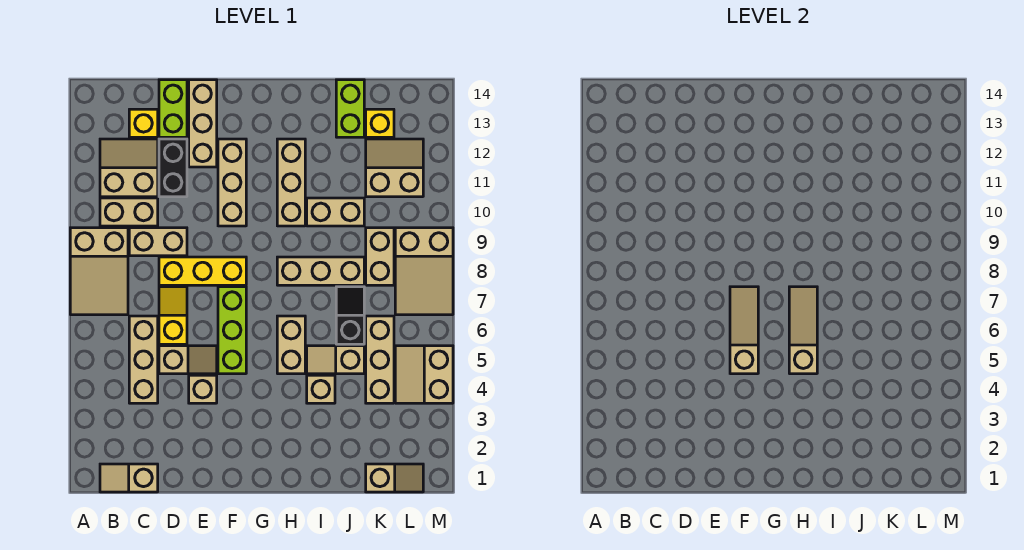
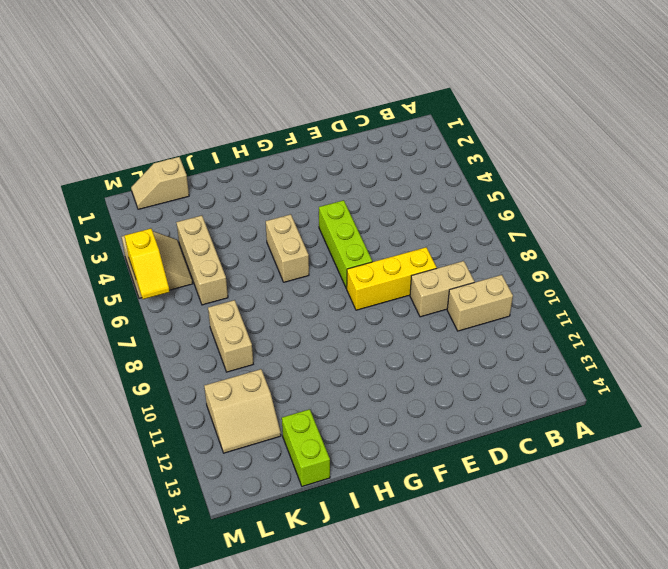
yellow 1x2 slope [125,229,170,299] -> yellow 1x2 slope moved to [159,287,187,344]
none -> tan 2x3 slope [70,228,128,315]
none -> tan 1x2 slope [100,464,158,492]
none -> tan 2x2 slope [100,139,158,197]
none -> tan 1x3 brick [129,316,158,403]

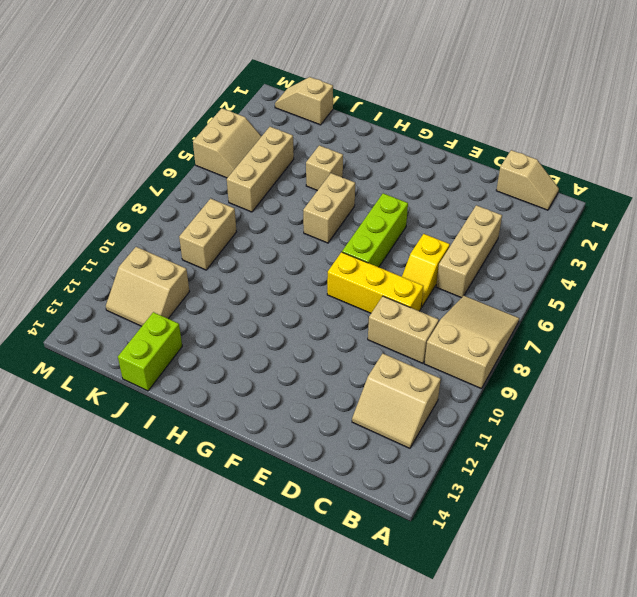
none -> tan 1x2 brick [100,198,158,226]
none -> yellow 1x1 brick [129,109,158,137]
none -> tan 1x2 slope [159,346,217,374]
none -> black 1x2 brick [159,139,187,197]

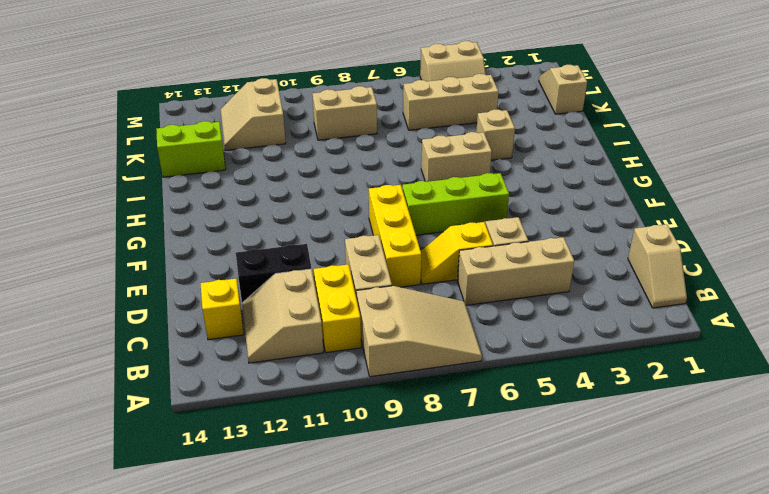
yellow 1x2 brick [314,264,361,353] -> tan 1x2 brick [100,198,158,226]
none -> lime 1x2 brick [159,80,187,137]
none -> tan 1x1 brick [189,375,217,403]
none -> tan 1x3 brick [189,80,217,167]
none -> tan 1x3 brick [218,139,246,226]

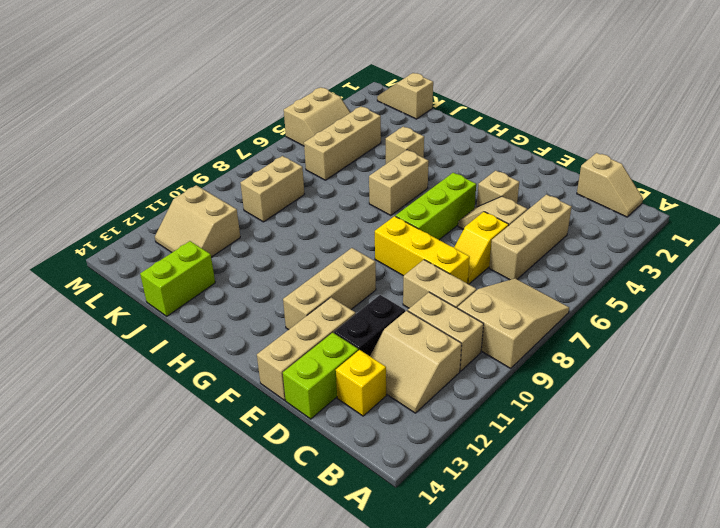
none -> tan 1x3 brick [277,257,364,285]
none -> tan 1x3 brick [277,139,305,226]
none -> tan 1x2 slope [307,346,364,374]
none -> tan 1x2 brick [307,198,364,226]

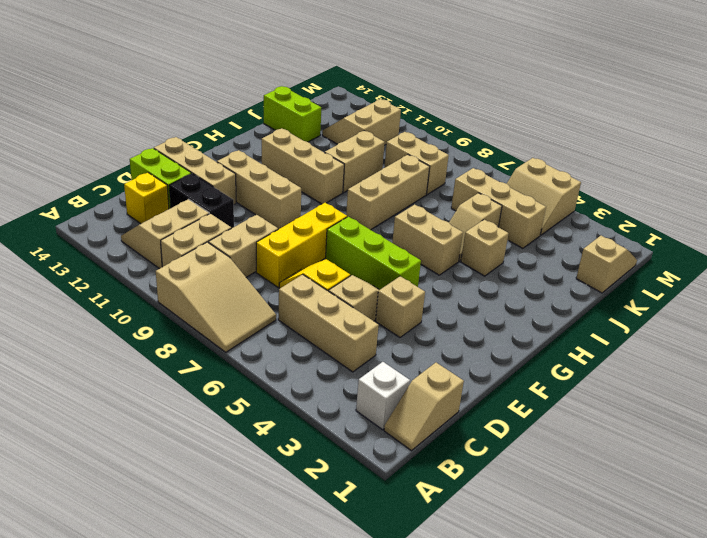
white 1x1 brick [356,362,410,430] -> none
none -> black 1x2 slope [336,287,364,344]
none -> yellow 1x1 brick [366,109,394,137]
none -> tan 2x3 slope [395,228,453,315]
none -> tan 1x3 slope [730,287,758,374]

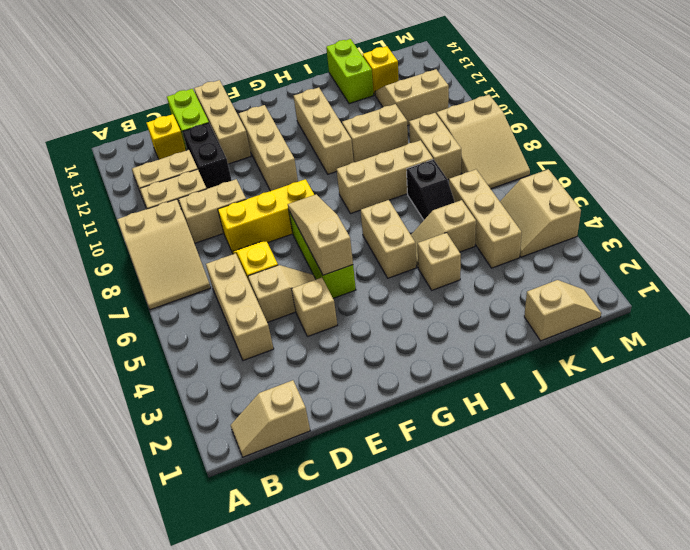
black 1x2 slope [407,159,455,220] -> black 1x2 slope turned to [336,287,364,344]
none -> tan 1x3 slope [789,287,817,374]

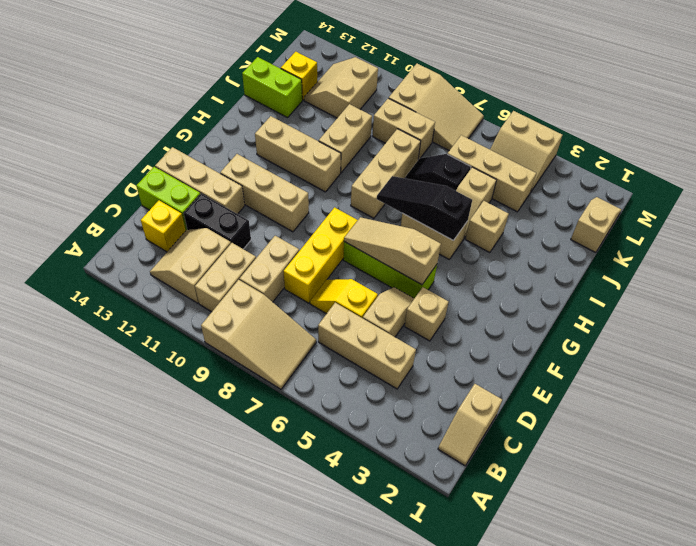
black 1x3 slope [377,176,472,241] -> tan 1x3 slope [789,287,817,374]

